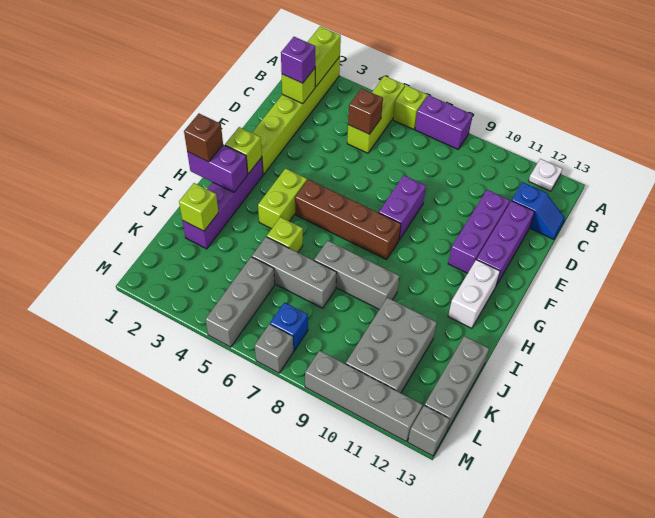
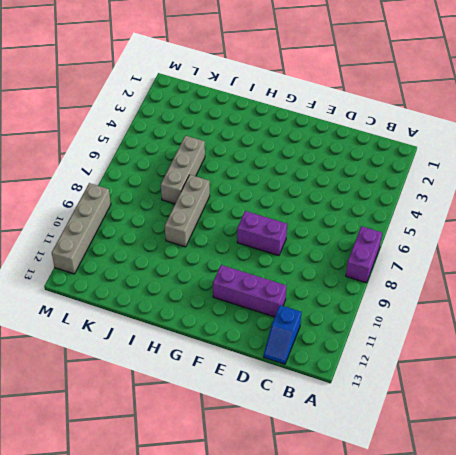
none -> lime 1x6 brick [252,57,340,175]
none -> lime 1x3 brick [347,76,405,153]
none -> lime 1x1 brick [393,85,427,129]
none -> white 1x1 plate [529,159,562,191]

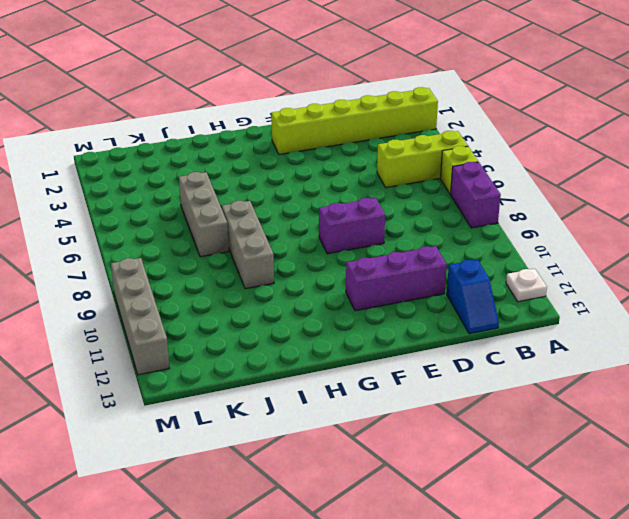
none -> purple 1x3 brick [476,201,534,286]
none -> purple 1x4 brick [182,157,263,249]
none -> lime 1x2 brick [258,168,307,229]
none -> brown 1x4 brick [295,179,401,260]

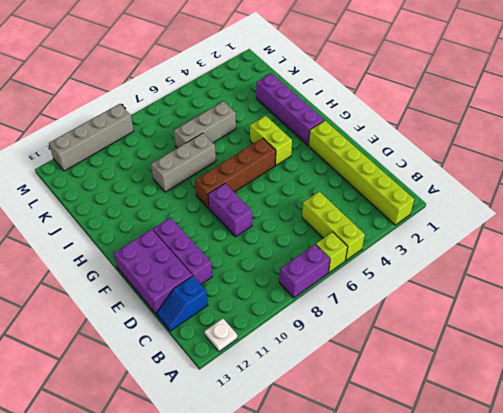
purple 2x3 brick [114,229,192,314] -> purple 1x3 brick [476,201,534,286]
none -> white 1x2 brick [448,260,500,328]
none -> lime 1x1 brick [267,217,303,252]
none -> grey 2x3 brick [346,298,437,393]
none -> grey 1x3 brick [425,336,489,432]

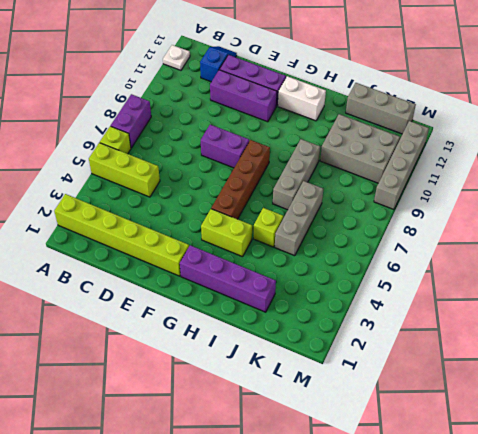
none -> grey 1x3 brick [205,257,275,347]
none -> blue 1x1 brick [270,303,308,351]
none -> grey 1x1 brick [255,324,293,373]
none -> grey 1x1 brick [408,405,450,456]

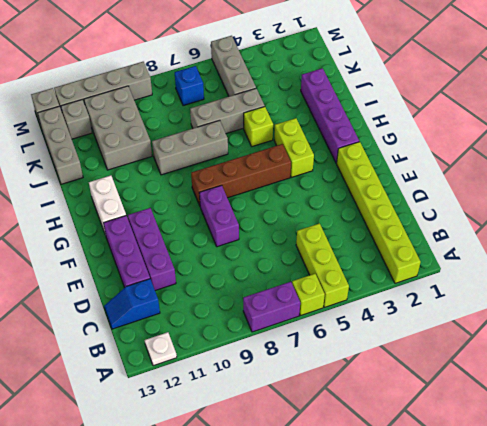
grey 1x1 brick [61,99,92,139] -> grey 1x1 brick moved to [255,324,293,373]
none -> lime 1x2 brick [308,26,341,87]
none -> lime 1x1 brick [282,68,315,104]
none -> brown 1x1 brick [348,88,383,134]
none -> lime 1x1 brick [225,127,262,174]

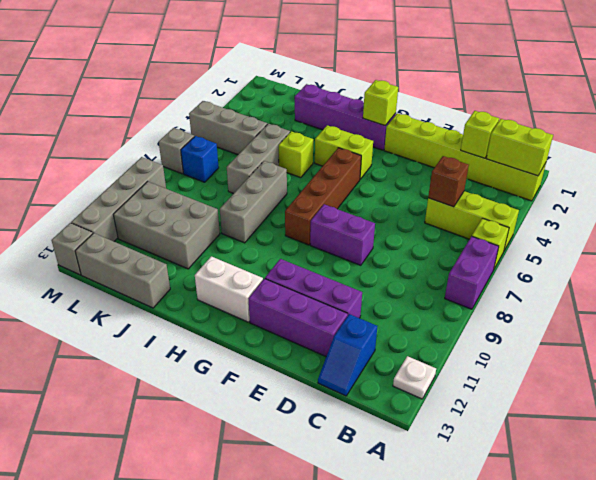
none -> purple 1x2 brick [187,145,248,192]
none -> lime 1x1 brick [179,183,218,231]
none -> purple 1x1 brick [281,37,315,83]
none -> brown 1x1 brick [184,114,223,162]

